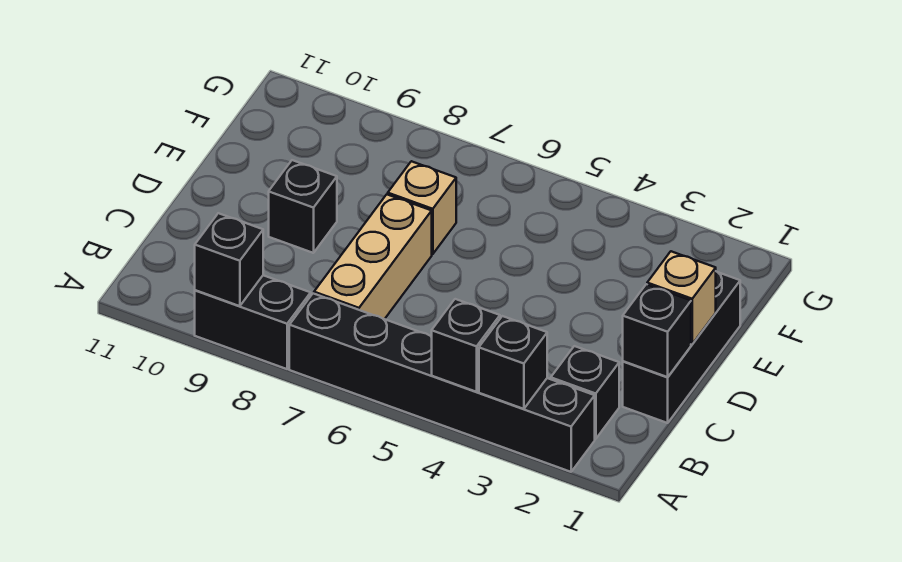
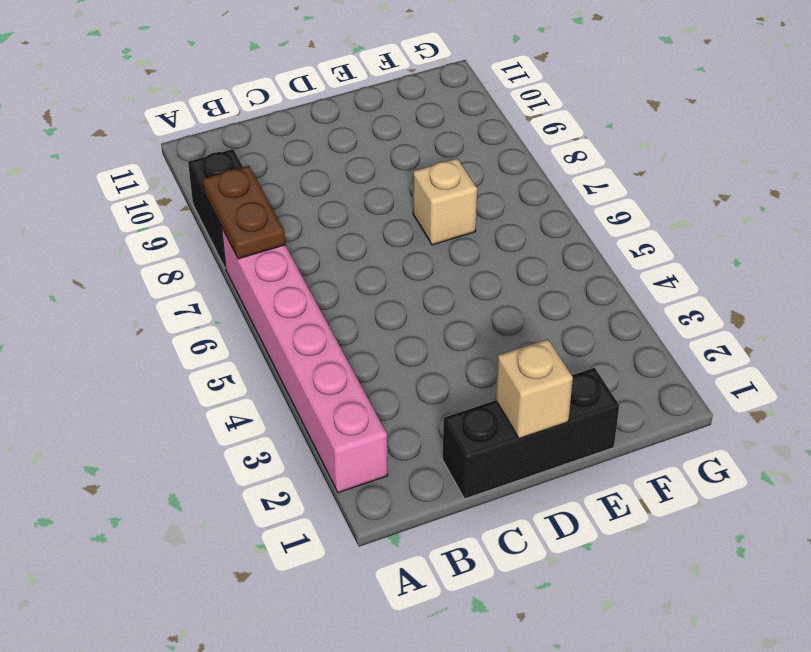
pink 1x6 brick [221,227,388,493] -> black 1x6 brick [289,294,595,472]
brown 1x2 plate [203,166,285,259] -> none
none -> black 1x1 brick [551,346,619,439]
none -> tan 1x3 brick [314,194,432,319]
none -> black 1x1 brick [269,160,337,253]

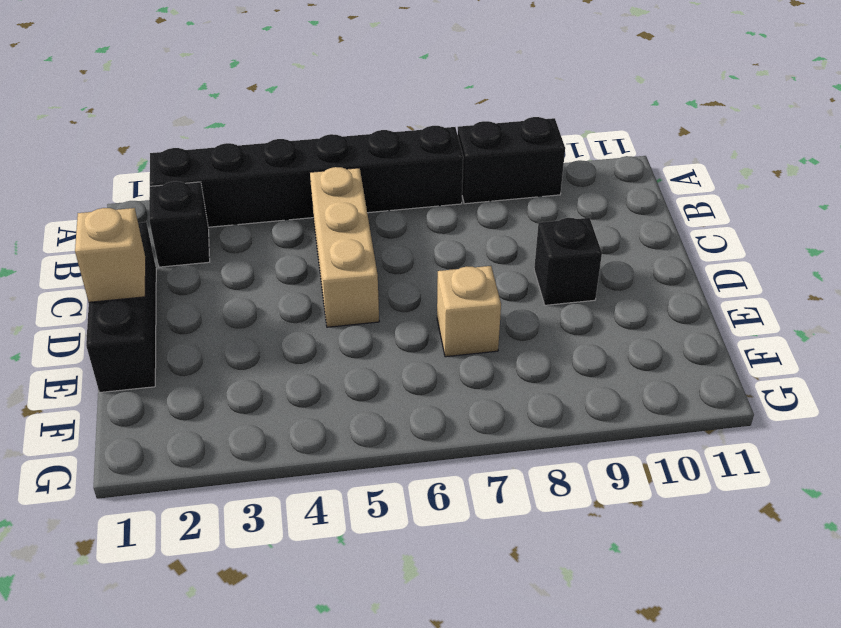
tan 1x3 brick [310,167,379,327] -> tan 1x3 brick moved to [314,194,432,319]
none -> black 1x1 brick [479,316,547,409]
none -> black 1x1 brick [432,299,500,392]
none -> black 1x1 brick [195,213,263,306]

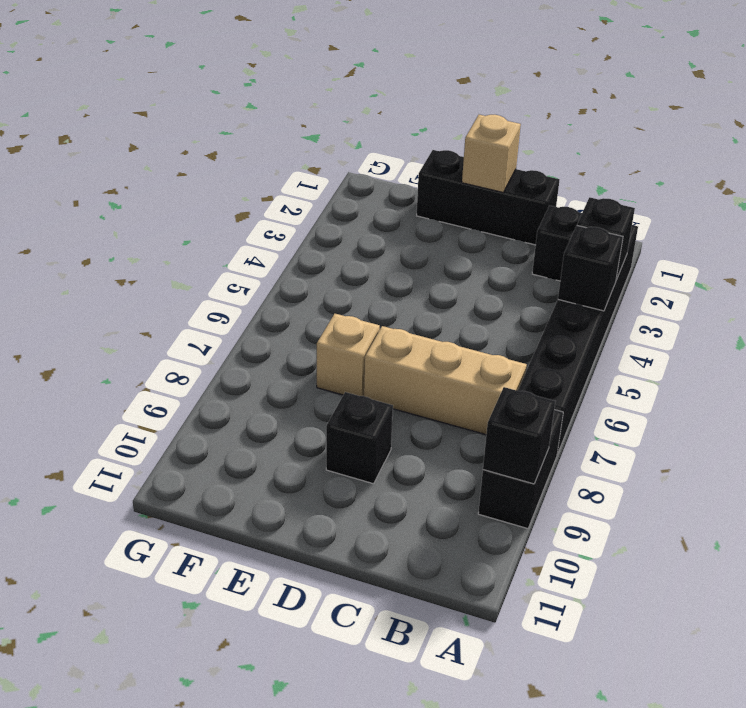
none -> black 1x1 brick [623,284,691,377]

